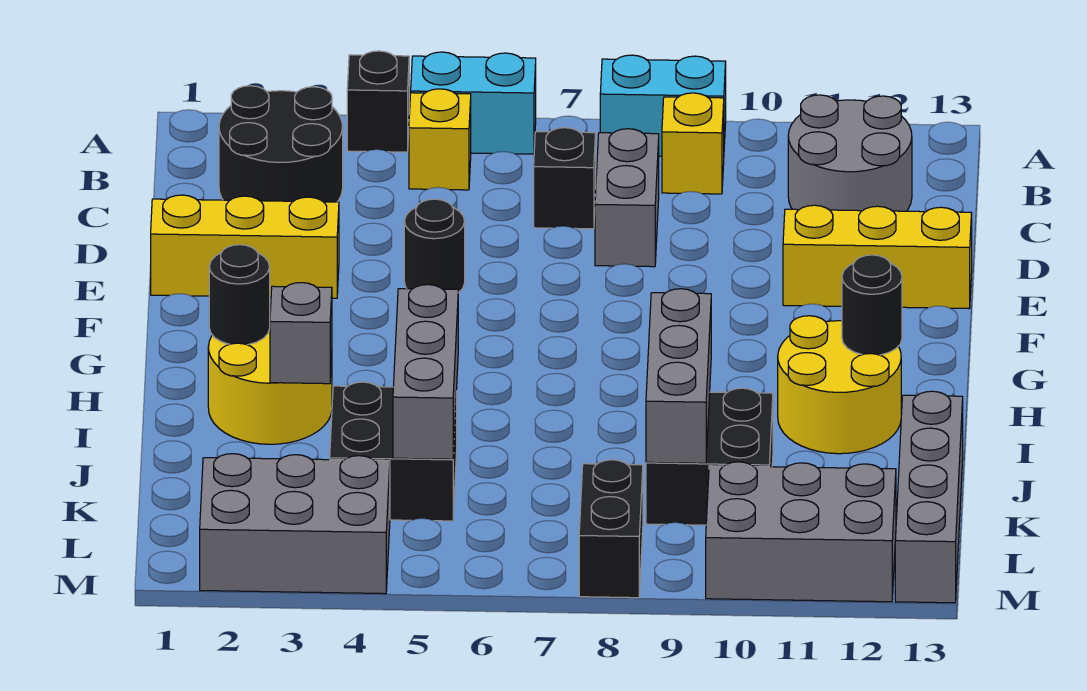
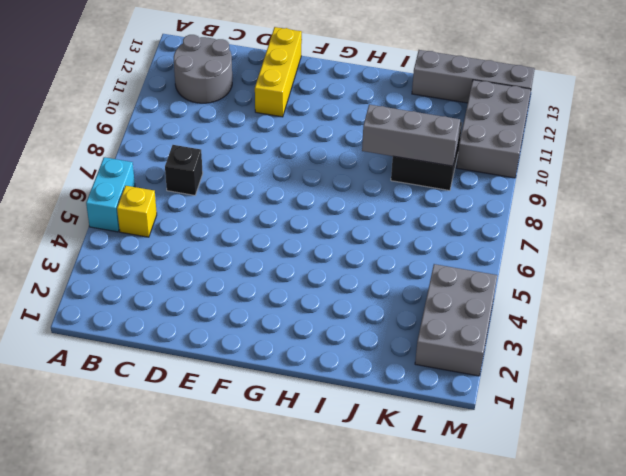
none -> black 1x1 brick [347,51,409,152]
none -> cyan 1x2 brick [600,55,726,156]
none -> black 2x2 round brick [219,86,343,202]

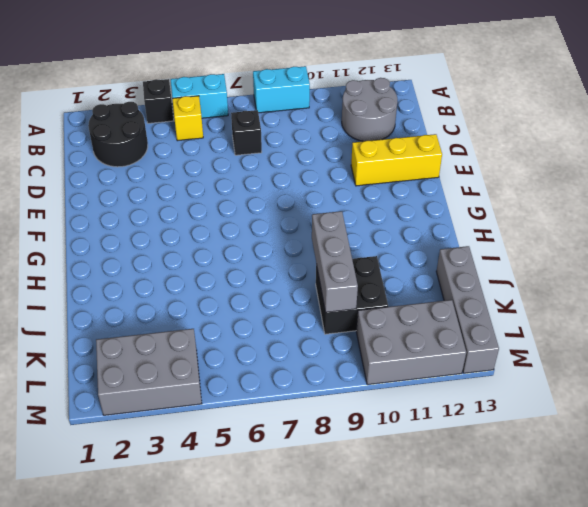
none -> yellow 1x1 brick [662,93,724,194]
none -> grey 1x2 brick [595,129,659,267]
none -> yellow 1x3 brick [151,195,339,298]

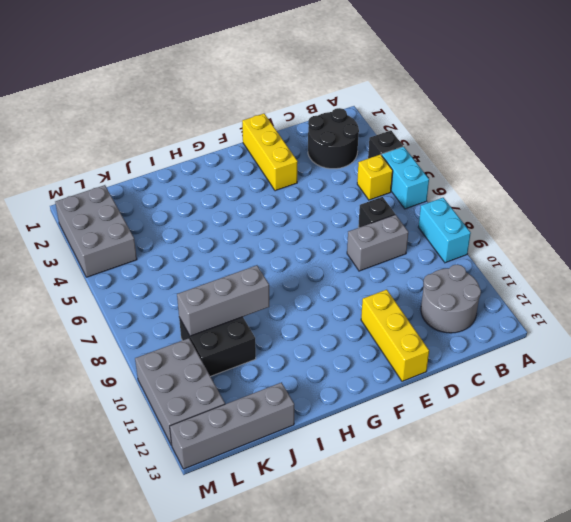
none -> yellow 1x1 brick [662,93,724,194]
none -> black 1x1 round brick [404,199,465,293]
none -> yellow 2x2 round brick [208,328,332,444]

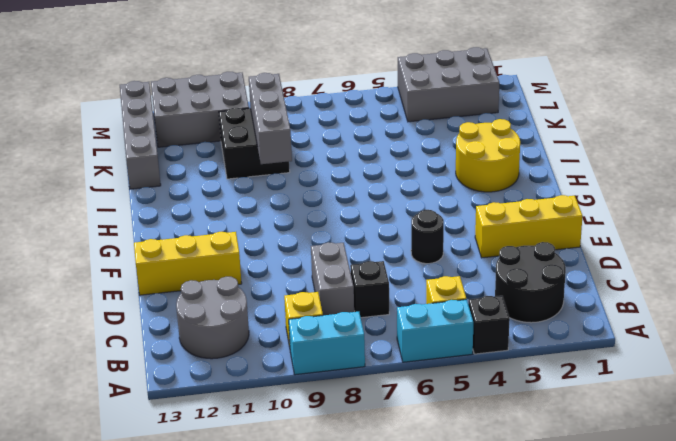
none -> yellow 2x2 round brick [778,316,901,454]
none -> black 2x2 brick [330,382,457,521]
none -> black 1x2 brick [579,460,643,598]

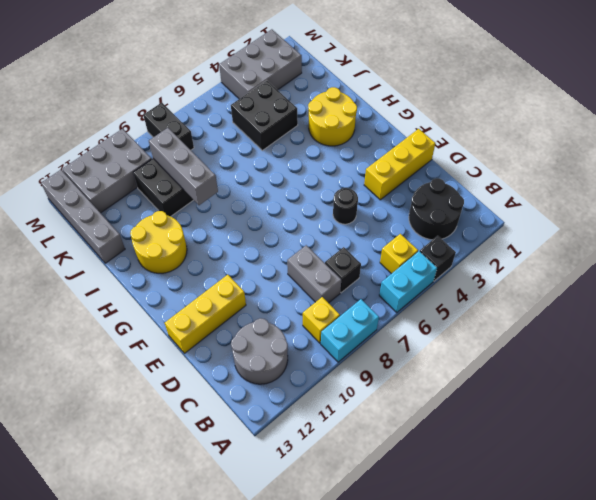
none -> black 1x1 round brick [209,245,270,345]
none -> black 1x1 round brick [842,255,902,355]
none -> grey 1x1 brick [270,283,332,384]

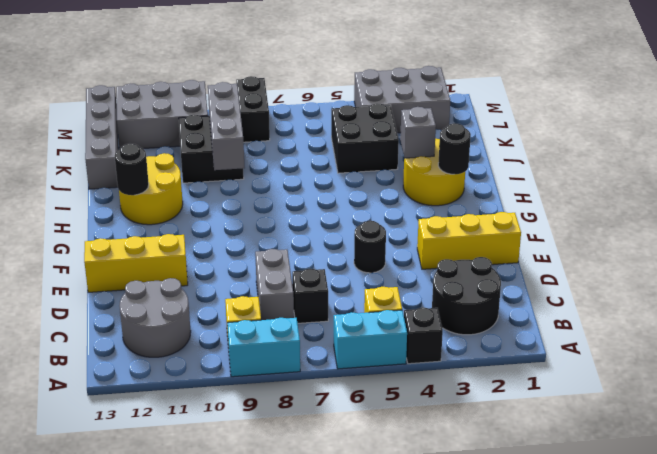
none -> grey 1x3 brick [393,285,458,459]

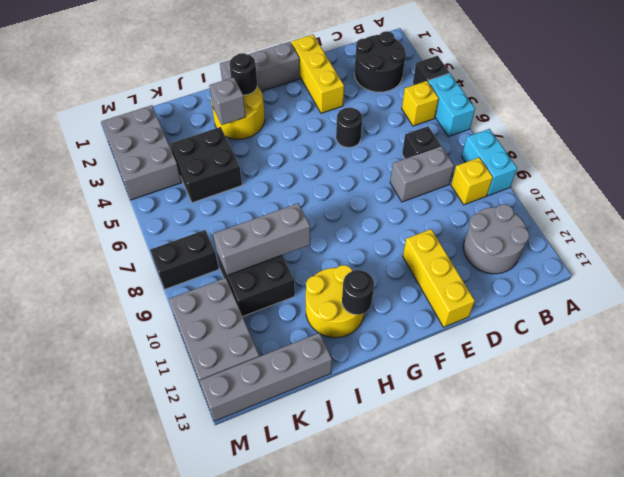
grey 1x3 brick [220,42,300,91] -> grey 1x3 brick moved to [393,285,458,459]

